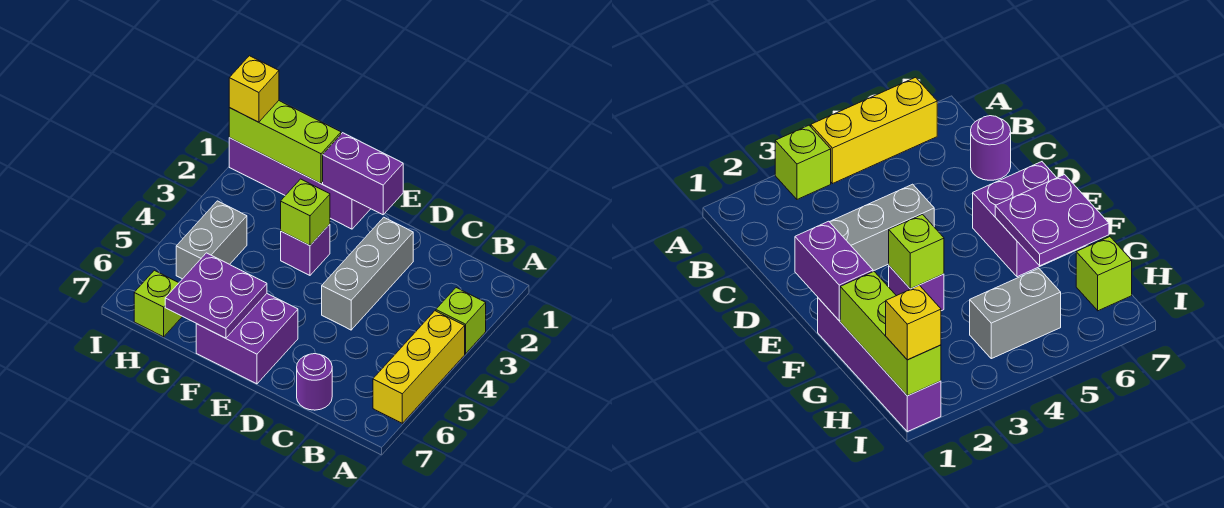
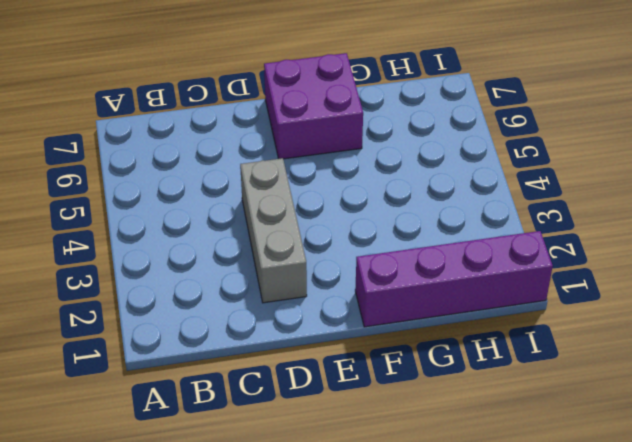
none -> lime 1x1 brick [436,288,486,354]
none -> yellow 1x3 brick [373,311,465,423]
none -> purple 1x1 round brick [297,354,332,410]

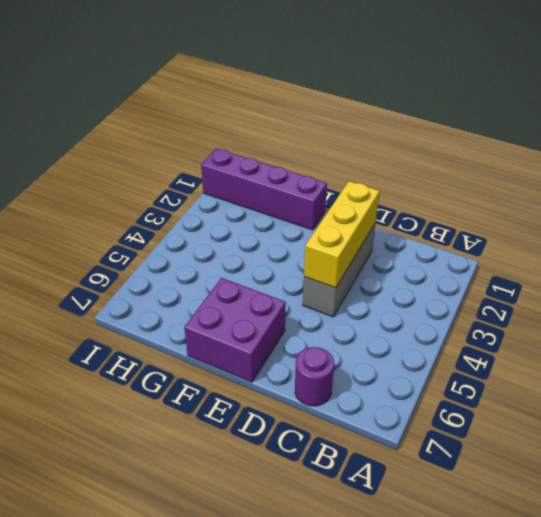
yellow 1x3 brick [304,181,380,288] -> yellow 1x3 brick moved to [373,311,465,423]
none -> lime 1x1 brick [436,288,486,354]
none -> purple 1x1 brick [281,224,330,275]
none -> grey 1x2 brick [176,201,247,279]

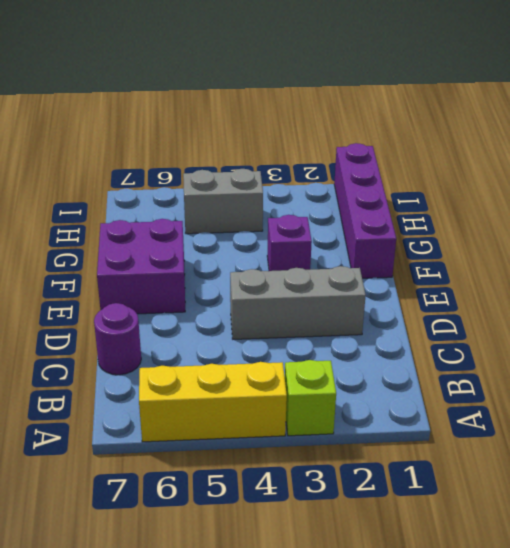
none -> lime 1x1 brick [134,270,182,337]
none -> purple 1x2 brick [323,133,403,215]
none -> lime 1x1 brick [281,179,330,246]

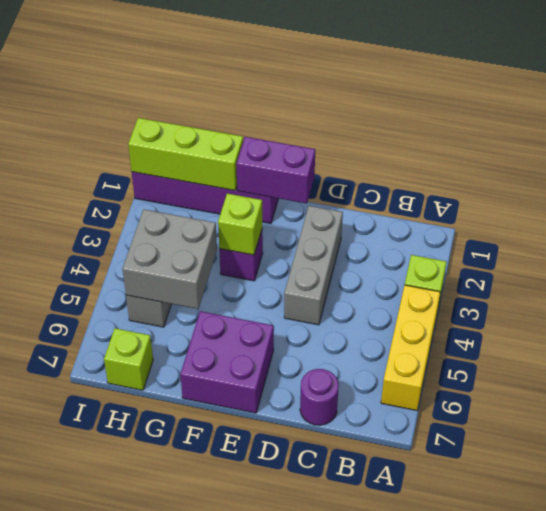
grey 2x2 brick [122,209,217,309] -> none
none -> purple 2x2 plate [165,253,267,338]
none -> yellow 1x1 brick [229,56,279,122]

